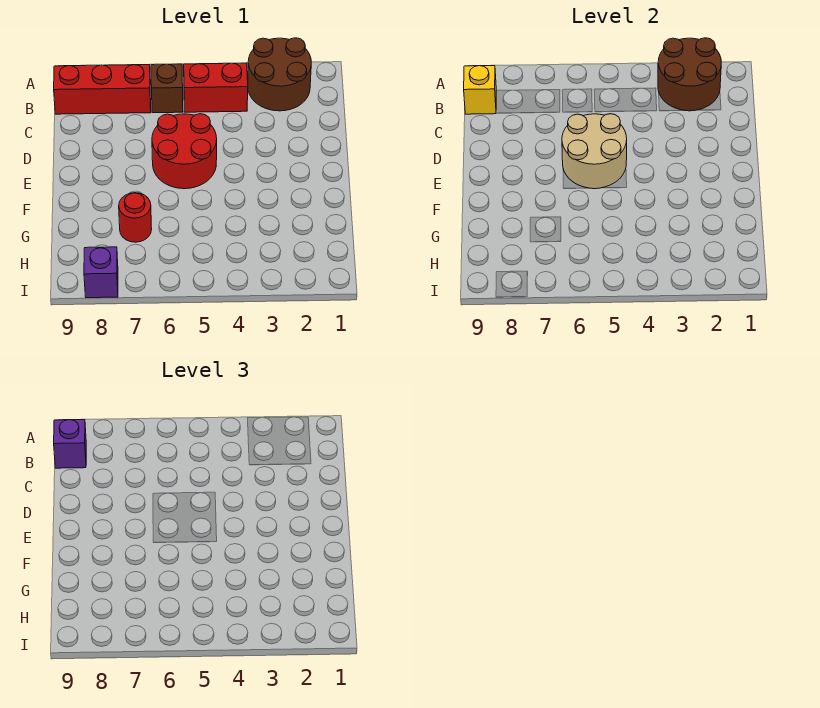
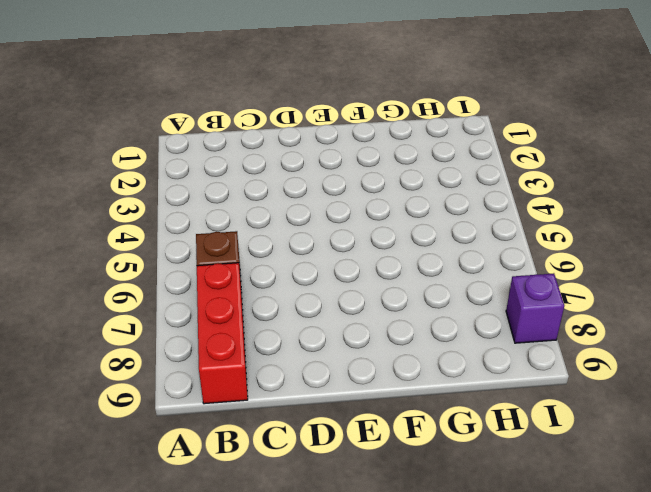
none -> brown 2x2 round brick [248,38,311,111]
none -> red 1x2 brick [184,63,248,112]

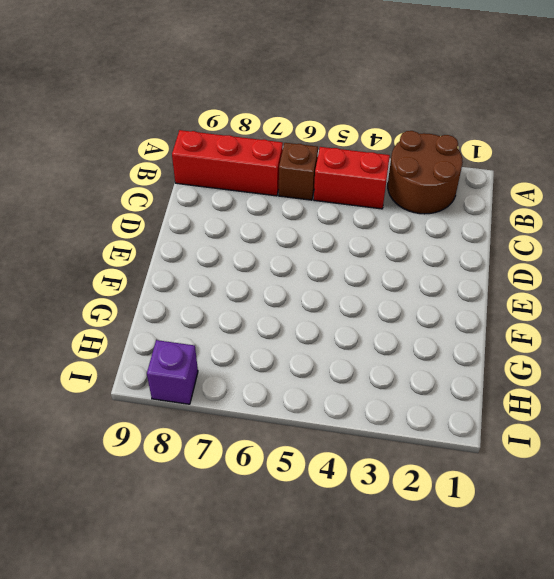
none -> red 2x2 round brick [152,114,217,189]
none -> red 1x1 round brick [119,193,152,242]

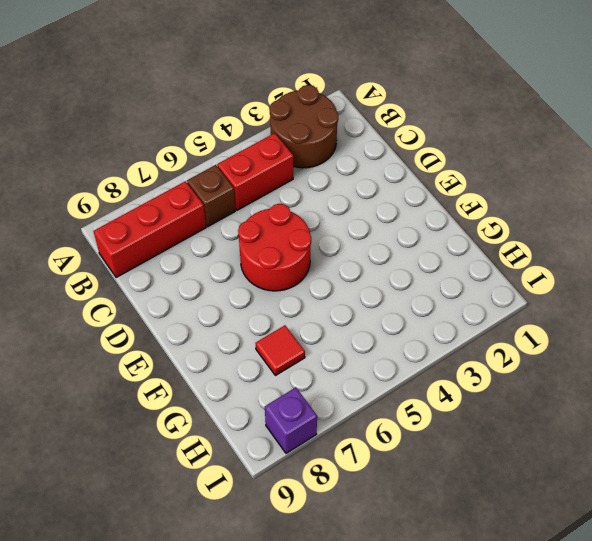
red 1x1 tile [255,325,305,376] -> red 1x1 round brick [119,193,152,242]
none -> brown 2x2 round brick [658,38,721,111]
none -> yellow 1x1 brick [464,66,496,114]

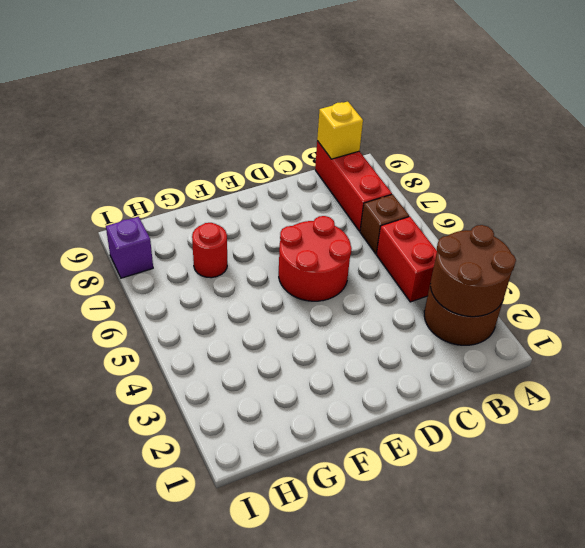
none -> tan 2x2 round brick [562,114,627,189]
none -> purple 1x1 brick [54,420,86,468]

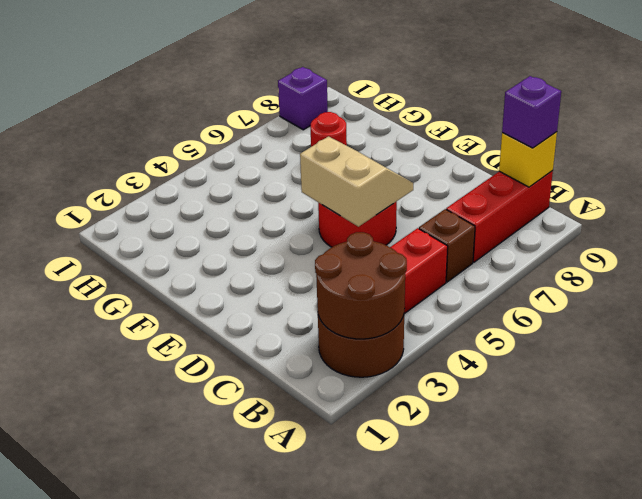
tan 2x2 slope [300,136,413,227] -> tan 2x2 round brick [562,114,627,189]

